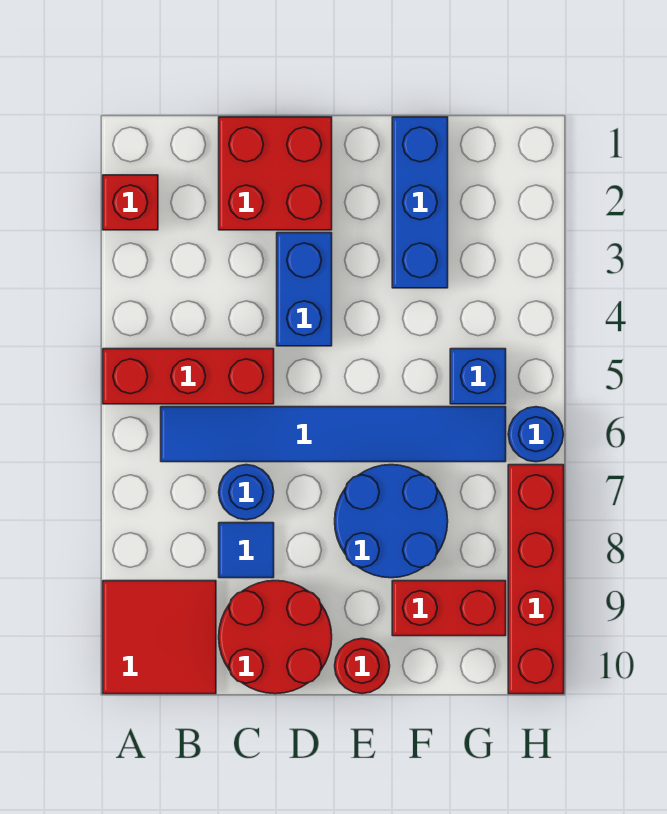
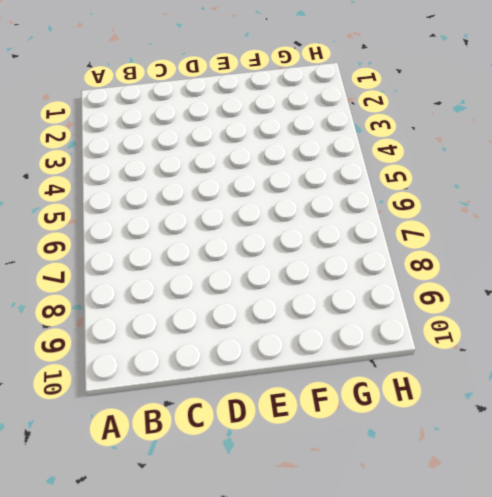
none -> red 1x1 brick [103,175,158,230]
none -> red 1x3 brick [103,349,274,404]
none -> red 2x2 tile [103,581,216,694]

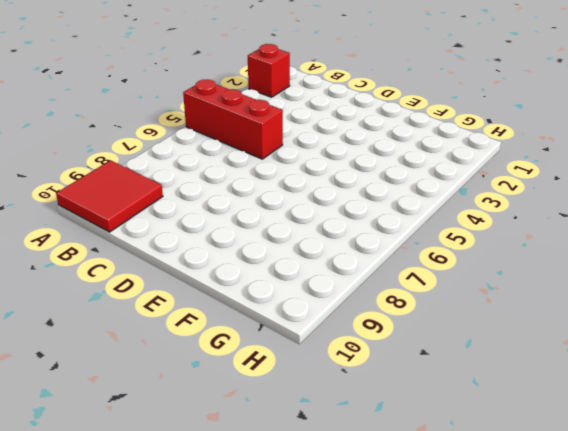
none -> blue 1x6 tile [161,407,506,462]
none -> red 2x2 brick [219,117,332,230]
none -> blue 1x1 round brick [219,465,274,520]

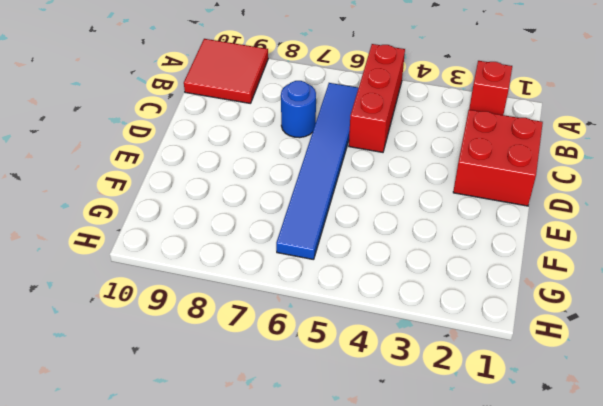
none -> blue 1x1 tile [219,523,274,578]
none -> red 2x2 round brick [219,581,332,694]
none -> blue 1x2 brick [277,233,332,346]

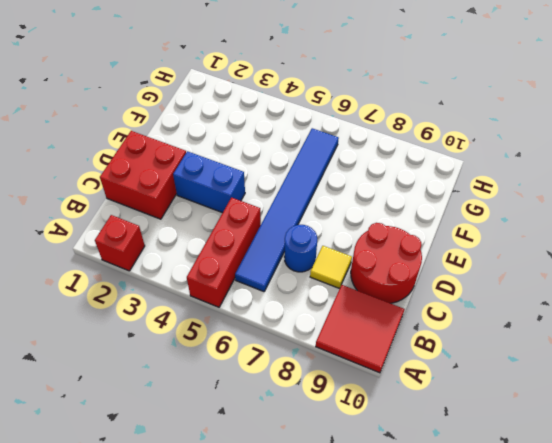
yellow 1x1 tile [310,246,352,288] -> blue 1x1 tile [219,523,274,578]
none -> blue 2x2 round brick [335,465,448,578]
none -> red 1x1 round brick [335,639,390,694]
none -> blue 1x3 brick [392,117,448,288]

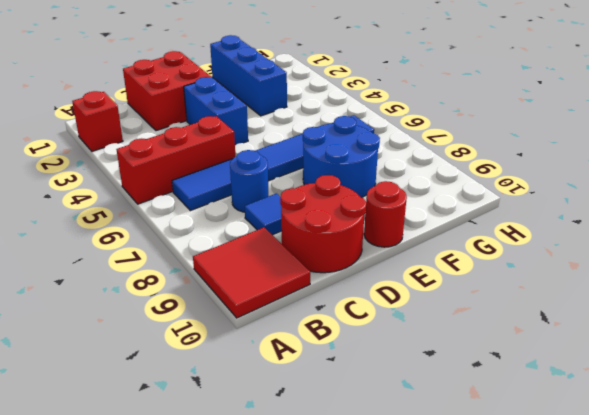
none -> red 1x2 brick [392,581,506,636]
none -> blue 1x1 brick [450,349,506,404]
none -> blue 1x1 round brick [508,407,563,462]

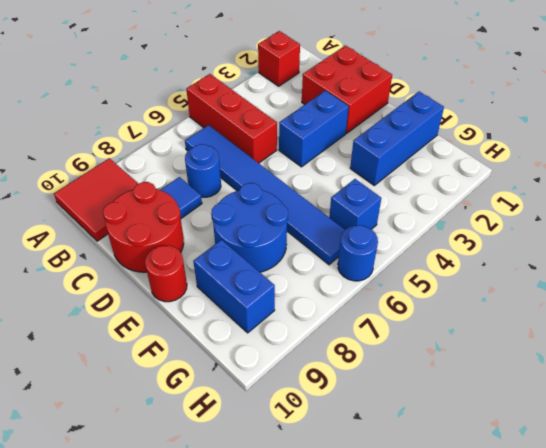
blue 1x2 brick [193,240,275,333] -> red 1x2 brick [392,581,506,636]
none -> red 1x4 brick [508,465,564,694]

